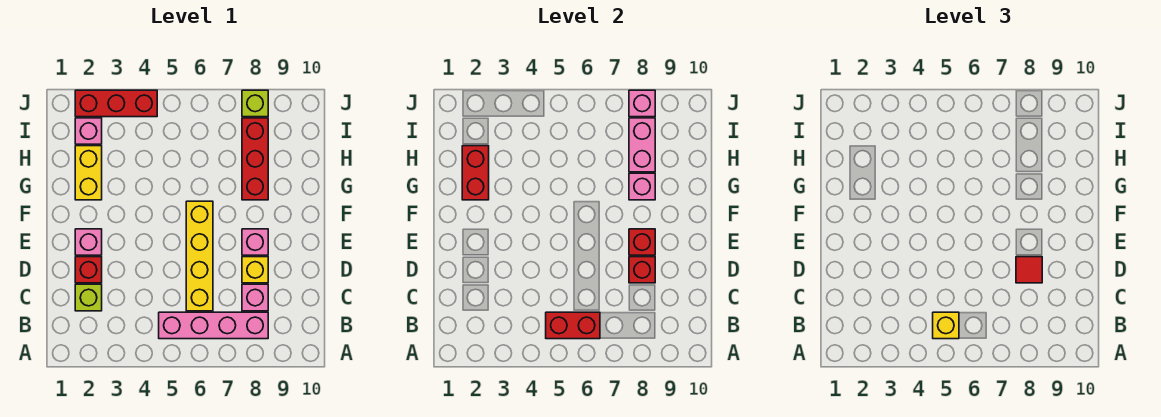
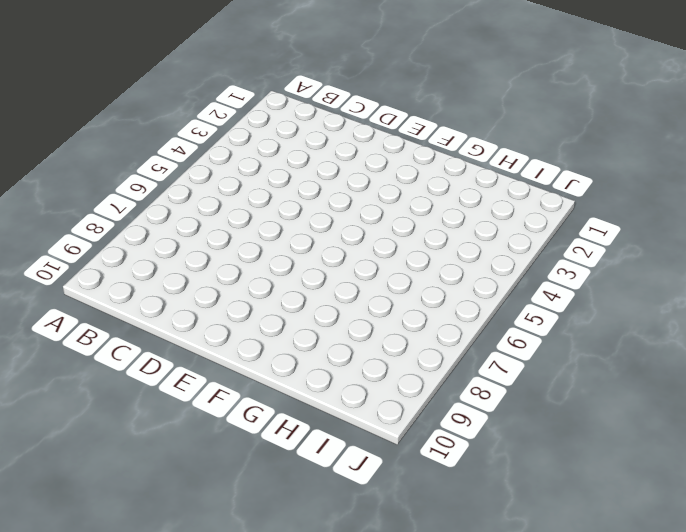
none -> pink 1x4 brick [159,312,268,339]
none -> lime 1x1 brick [75,284,102,311]
none -> yellow 1x4 brick [186,201,213,311]

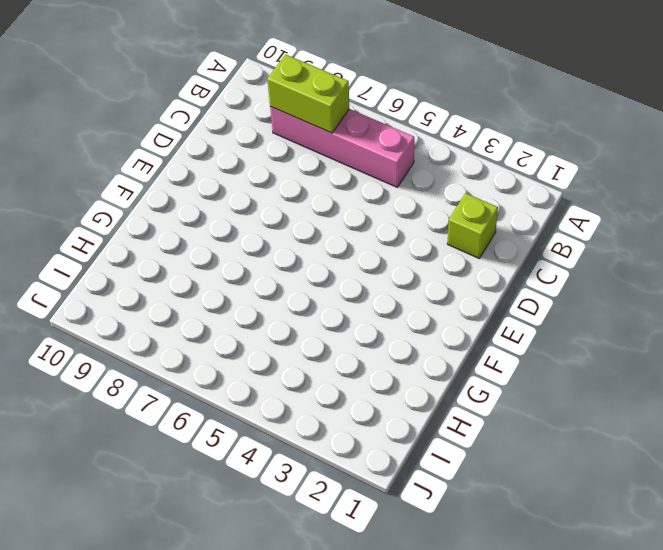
lime 1x2 brick [267,54,349,133] -> none
none -> yellow 1x4 brick [186,201,213,311]
none -> pink 1x1 brick [242,284,268,311]
none -> red 1x1 brick [75,257,102,283]

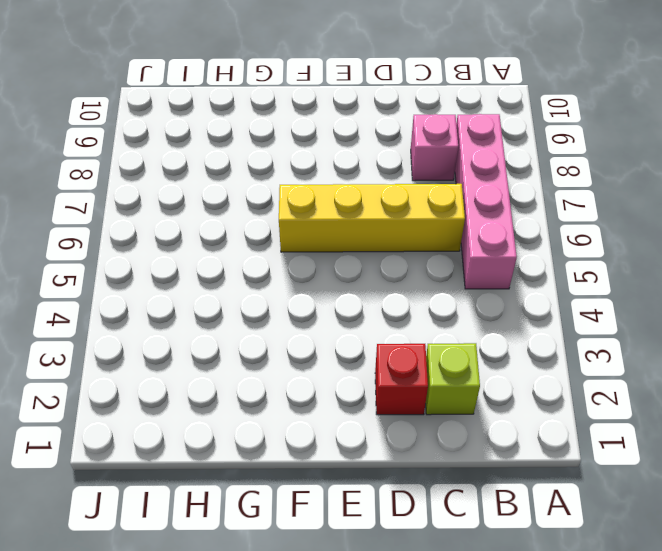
none -> yellow 1x1 brick [242,257,268,283]
none -> pink 1x1 brick [75,229,102,255]
none -> pink 1x1 brick [242,229,268,255]

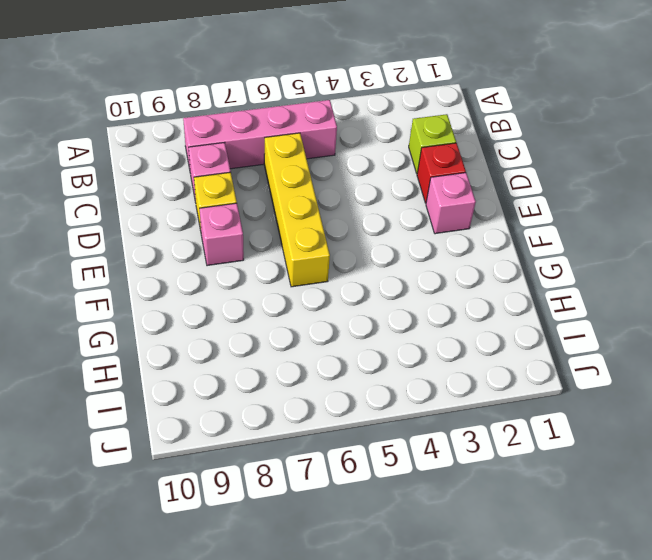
none -> yellow 1x2 brick [75,146,102,200]
none -> red 1x3 brick [242,118,268,200]
none -> pink 1x1 brick [75,118,102,144]

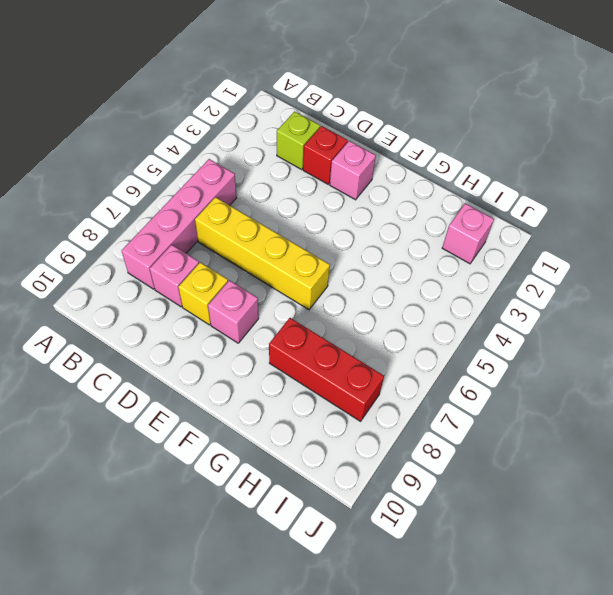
none -> yellow 1x2 brick [75,146,102,200]
none -> red 1x3 brick [75,90,157,117]
none -> lime 1x1 brick [242,90,268,117]

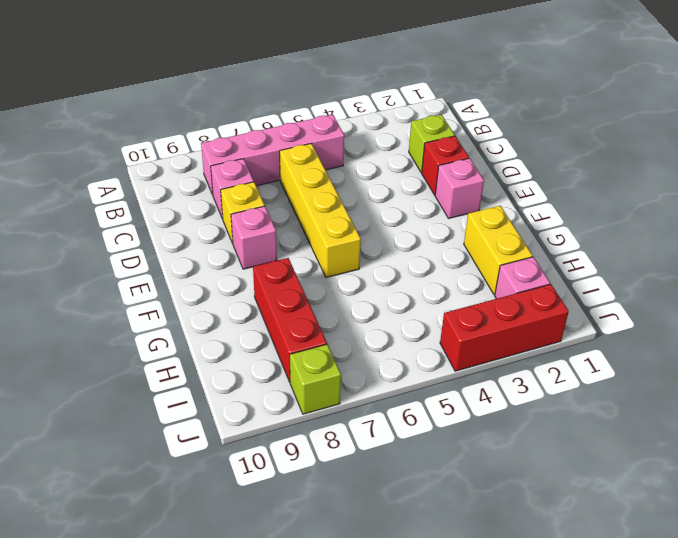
none -> red 1x2 brick [546,312,600,339]
none -> red 1x1 brick [629,257,655,283]
none -> red 1x1 brick [629,229,655,255]

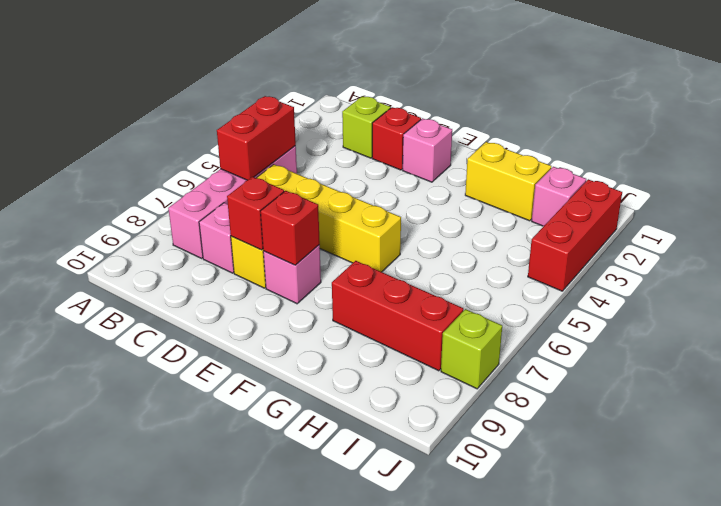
none -> red 1x2 brick [462,146,489,200]
none -> pink 1x1 brick [629,173,655,200]
none -> pink 1x2 brick [629,118,655,172]

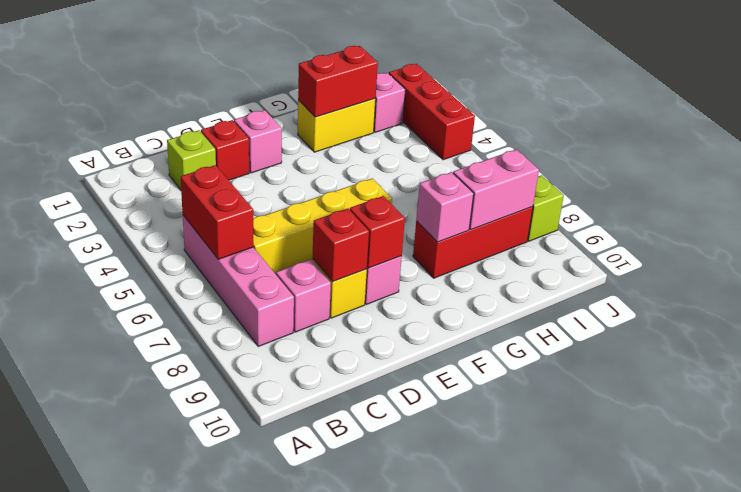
none -> pink 1x1 brick [629,90,655,117]
none -> yellow 1x1 brick [933,312,959,339]
none -> red 1x1 tile [1016,257,1042,283]

